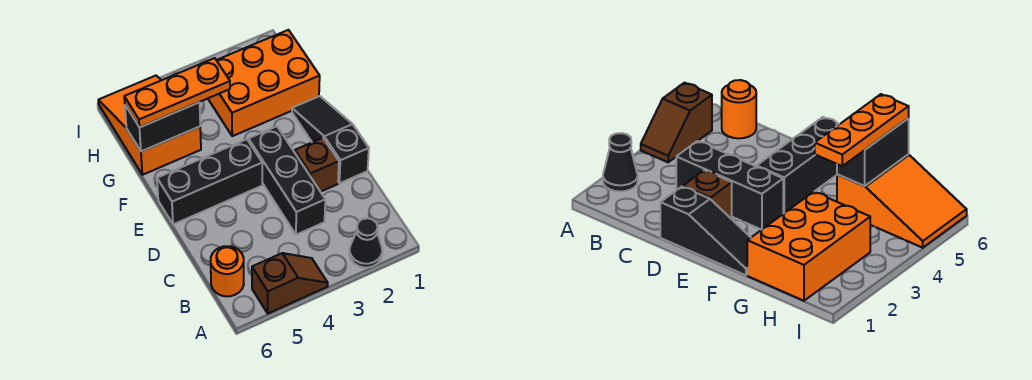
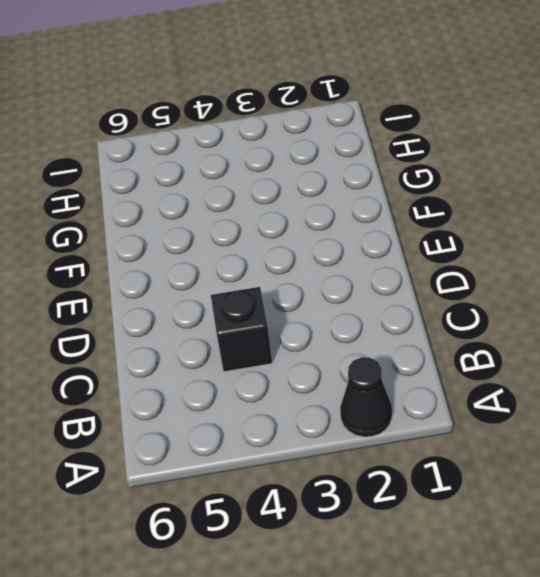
black 1x1 brick [211,287,272,372] -> none
none -> brown 1x2 slope [252,253,328,313]
none -> orange 1x1 round brick [211,246,244,296]

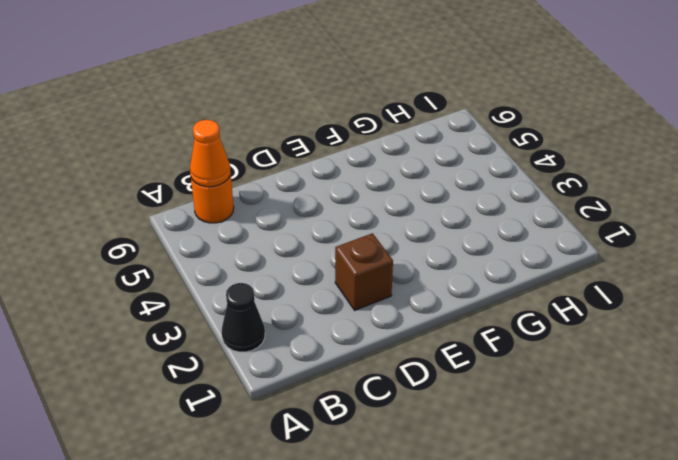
orange 1x1 cone [190,120,231,187] -> none
none -> brown 1x2 slope [252,253,328,313]
none -> black 1x3 brick [249,126,325,235]

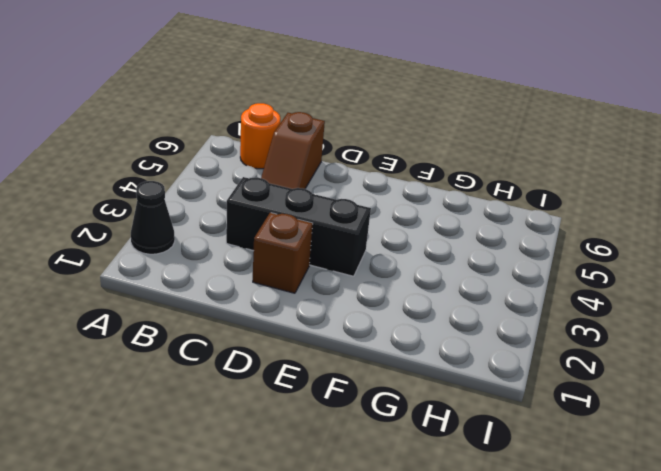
brown 1x2 slope [261,112,325,189] -> brown 1x2 slope moved to [252,253,328,313]
none -> black 1x3 slope [292,96,369,183]
none -> black 1x3 brick [157,139,262,224]

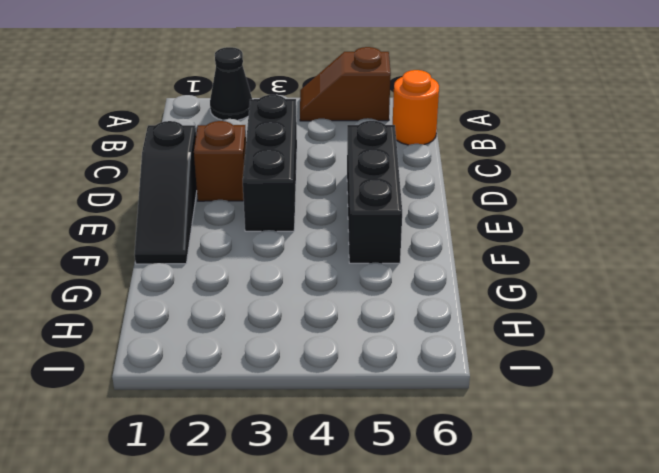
black 1x3 brick [347,121,402,263] -> black 1x3 brick turned to [157,139,262,224]
none -> orange 2x3 brick [208,30,320,136]
none -> orange 2x3 slope [98,76,201,175]

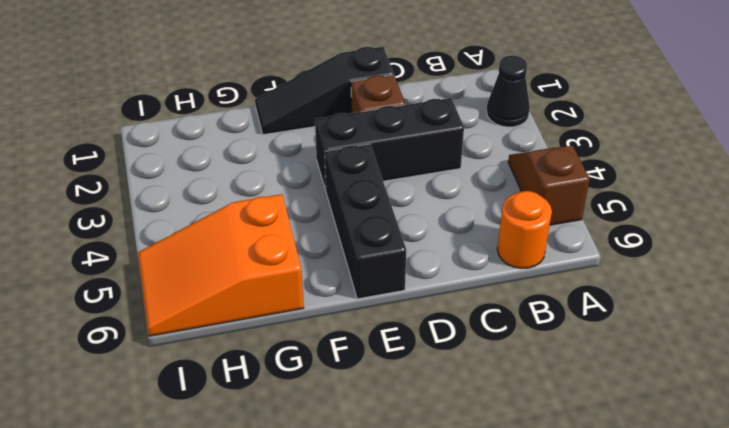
none -> orange 2x3 brick [208,30,320,136]
none -> black 1x2 brick [125,102,200,151]

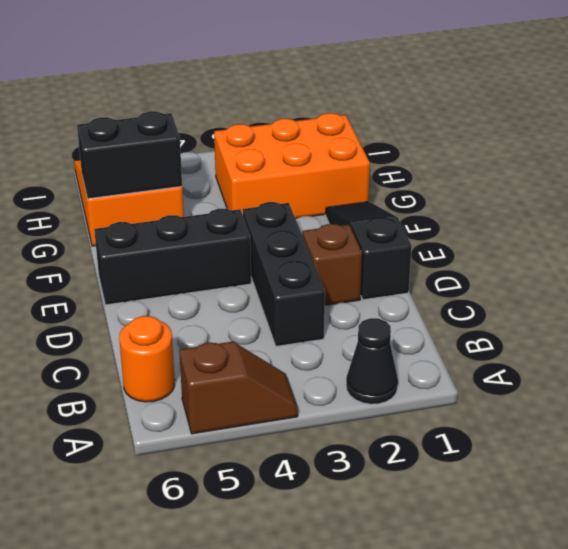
none -> orange 1x3 plate [124,58,230,127]

